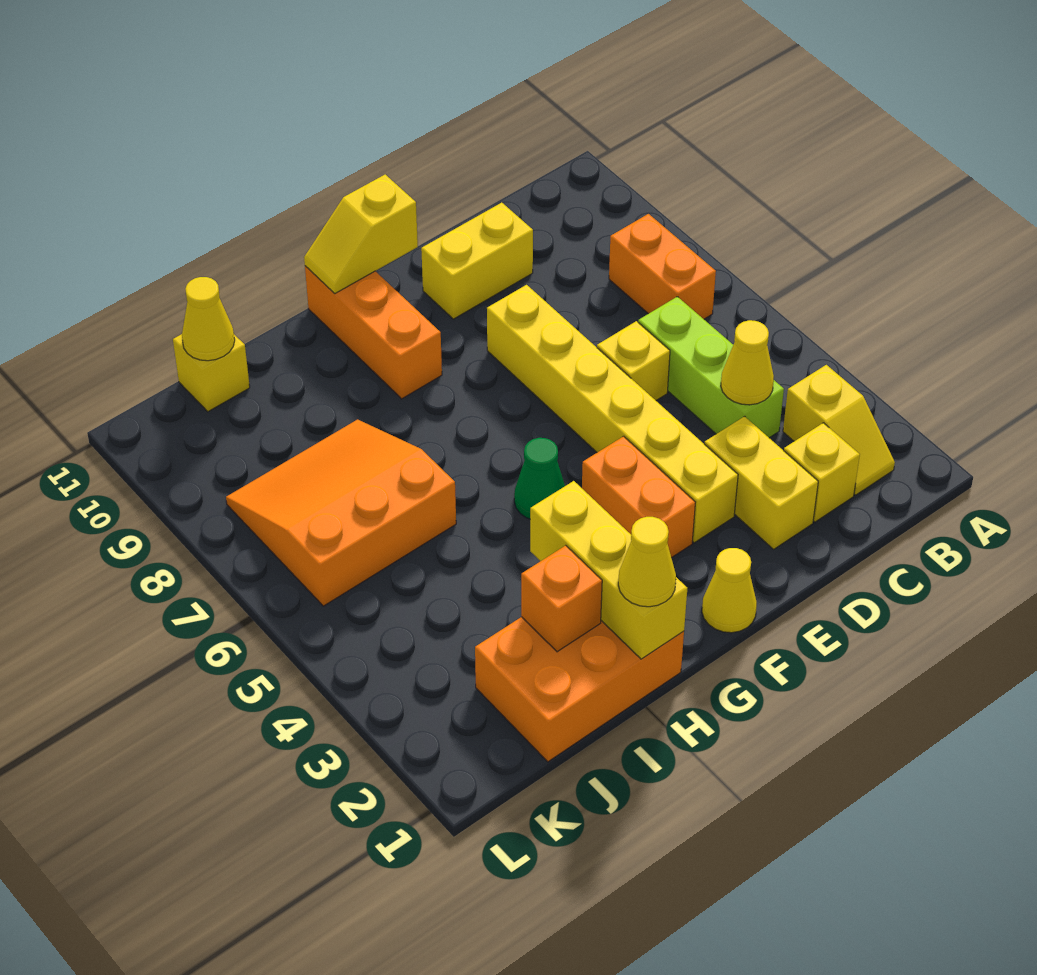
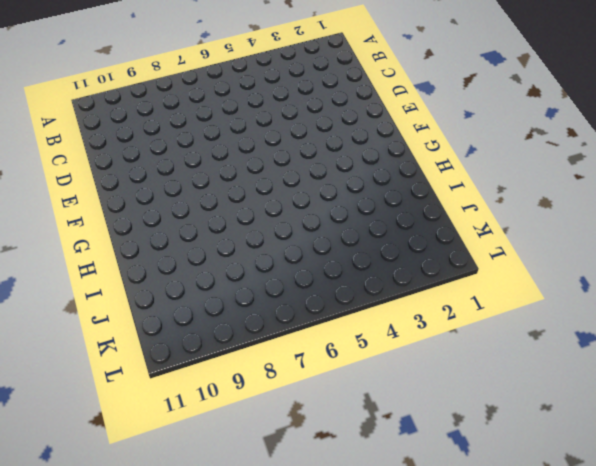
none -> yellow 1x2 slope [783,365,895,495]
none -> orange 1x2 brick [609,214,716,319]
none -> yellow 1x1 brick [784,423,860,522]

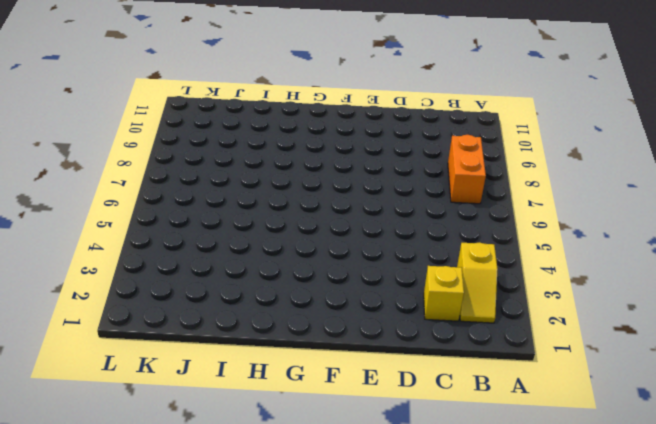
none -> lime 1x3 brick [638,297,784,438]
none -> yellow 1x2 brick [705,416,818,549]
none -> yellow 1x1 brick [597,321,670,400]

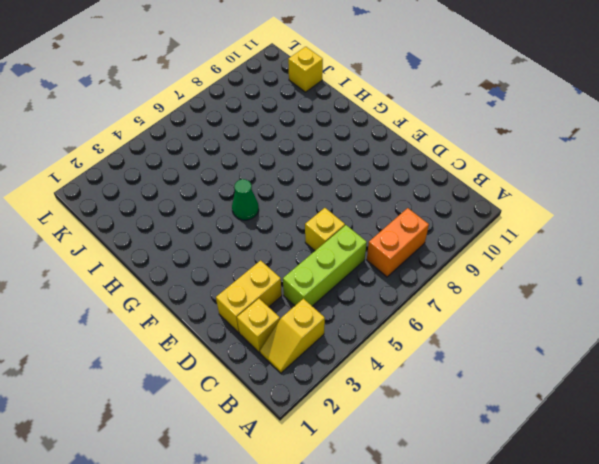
none -> yellow 1x2 brick [421,203,533,319]
none -> yellow 1x6 brick [487,285,738,543]
none -> yellow 1x1 cone [702,548,757,633]

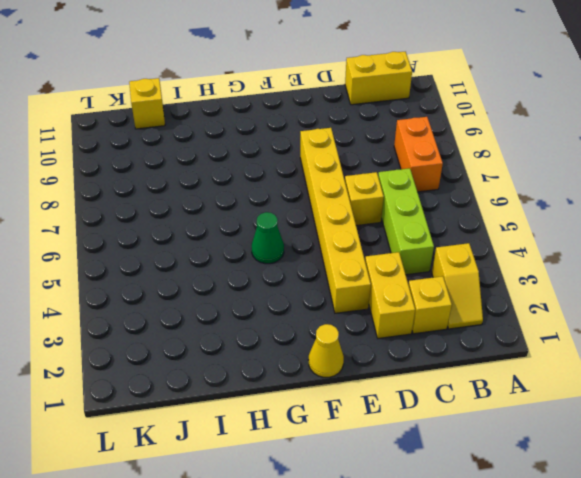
yellow 1x2 brick [345,52,412,105] -> yellow 1x2 brick moved to [421,203,533,319]
none -> orange 1x2 brick [582,436,695,558]
none -> orange 1x3 brick [305,266,442,399]
none -> orange 2x3 brick [475,617,684,762]

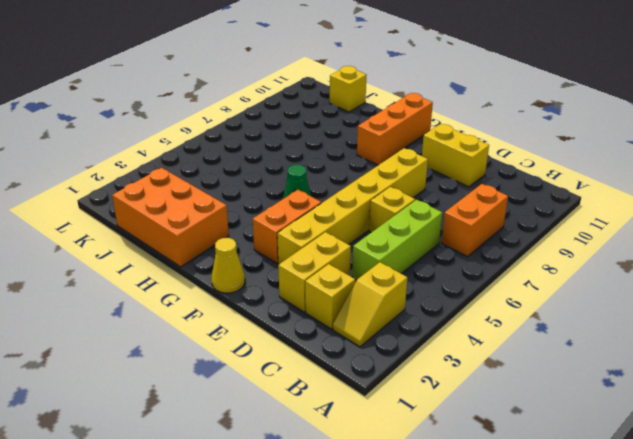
none -> orange 3x3 slope [226,420,456,606]
none -> yellow 1x1 cone [721,320,774,405]
none -> yellow 1x2 slope [304,175,418,294]

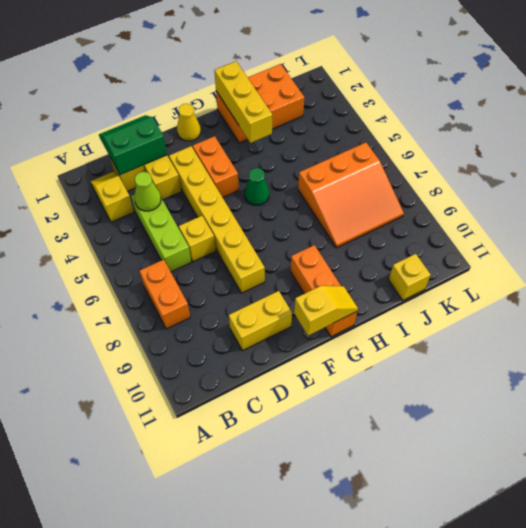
green 2x2 slope [99,115,167,175] -> none
lime 1x1 cone [134,172,161,211] -> yellow 1x1 cone [721,320,774,405]
none -> orange 1x1 brick [521,545,602,652]
none -> yellow 1x1 cone [182,277,235,361]
none -> yellow 1x1 cone [618,517,676,607]

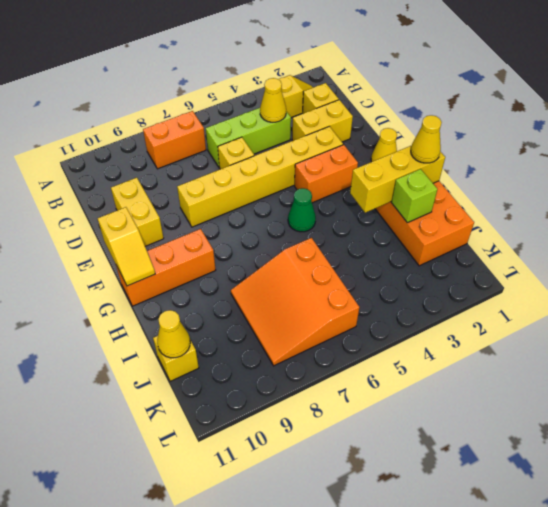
lime 1x1 brick [392,169,437,223] -> orange 1x1 brick [521,545,602,652]

